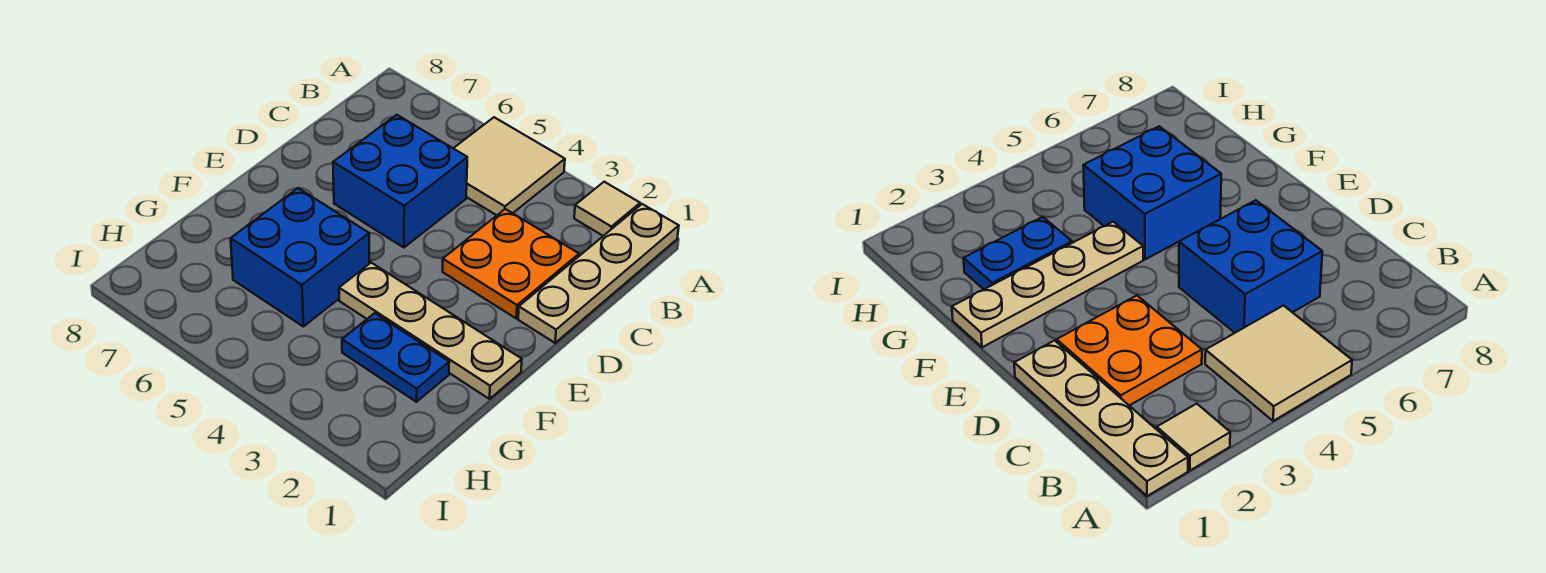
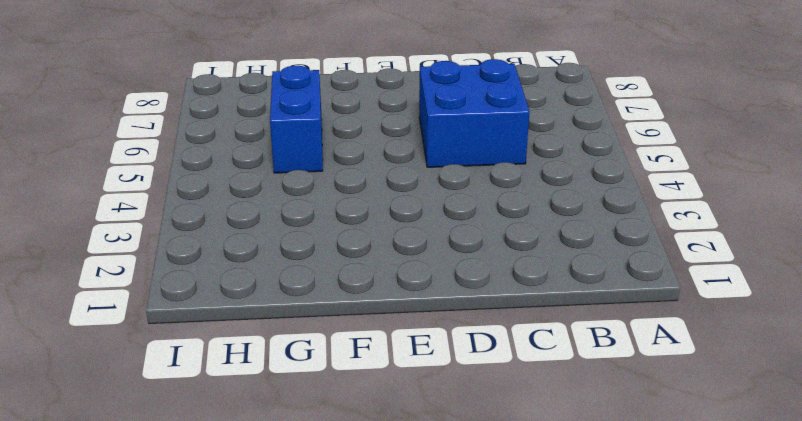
blue 1x2 brick [270,66,323,173] -> blue 2x2 brick [231,188,369,326]
none -> tan 1x4 plate [518,204,679,343]
none -> tan 1x1 tile [574,182,640,236]

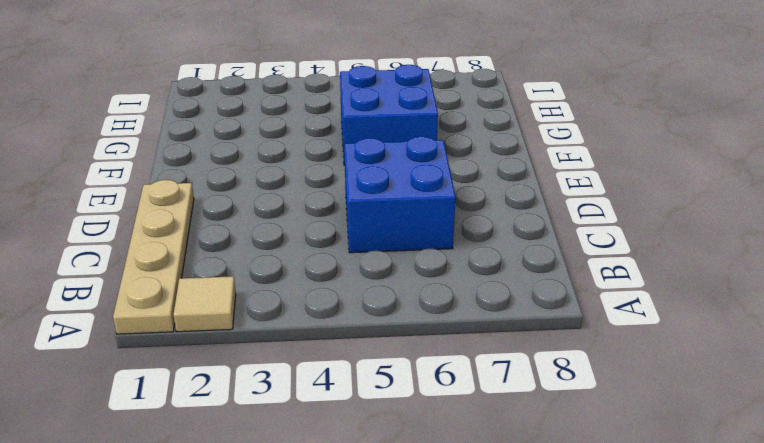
none -> tan 2x2 tile [453,117,565,215]
none -> orange 2x2 plate [443,209,579,318]

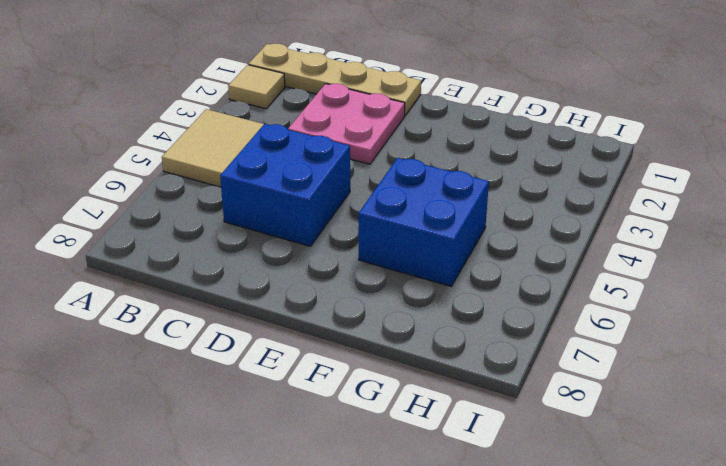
pink 2x2 plate [288,84,405,164] -> orange 2x2 plate [443,209,579,318]
none -> tan 1x4 plate [339,263,522,399]
none -> blue 1x2 plate [342,313,449,402]

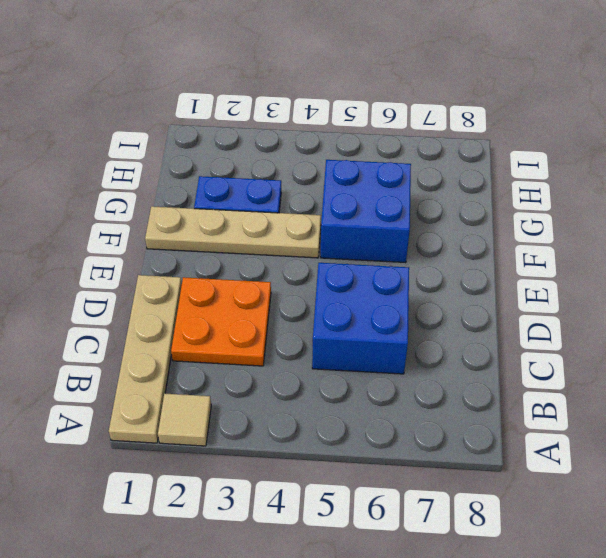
none -> tan 2x2 tile [453,117,565,215]

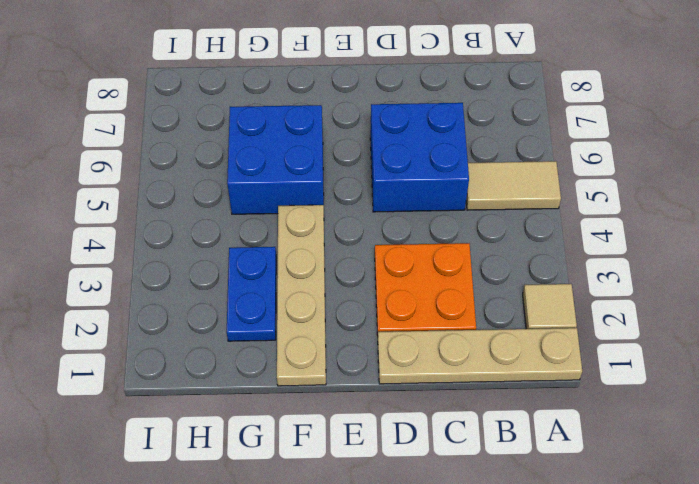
tan 1x2 tile [466,161,561,210] -> tan 2x2 tile [453,117,565,215]

